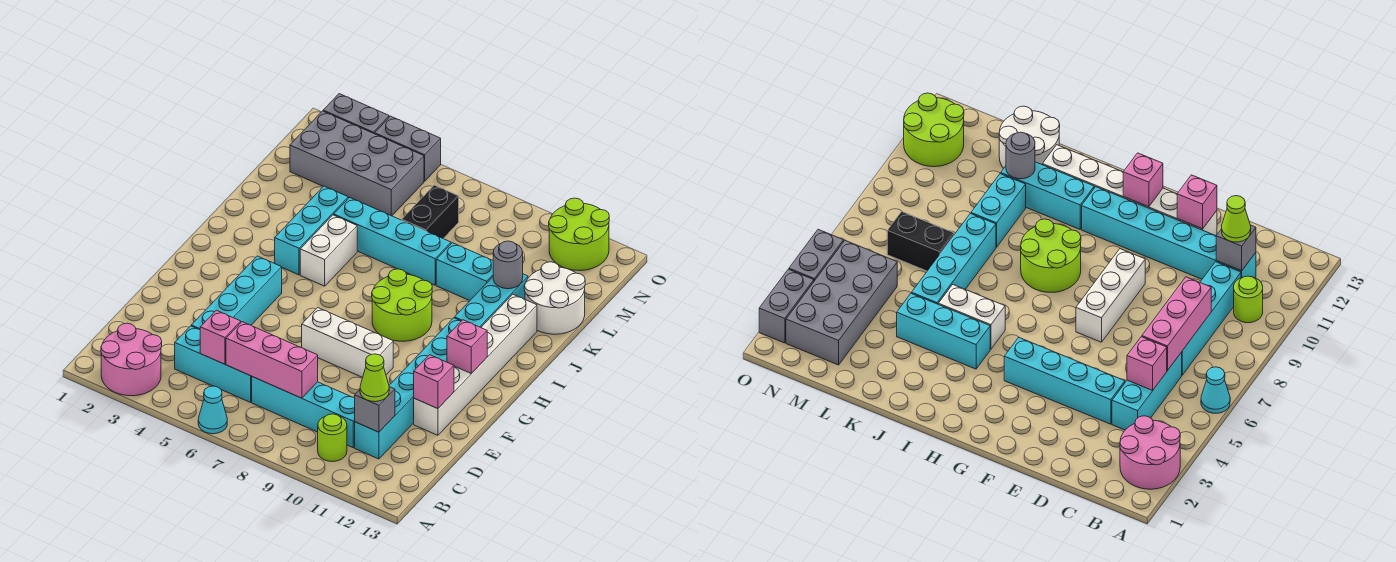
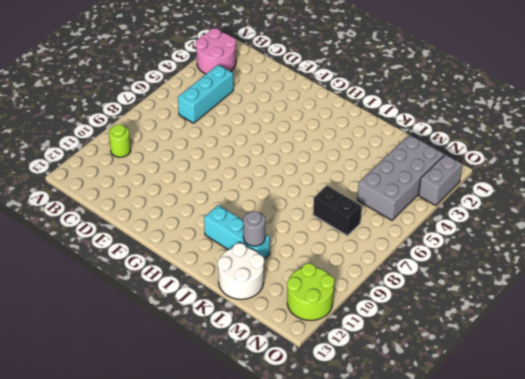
none -> cyan 1x1 cone [198,386,227,434]
none -> cyan 1x4 brick [252,377,355,448]
none -> cyan 1x6 brick [355,318,461,459]

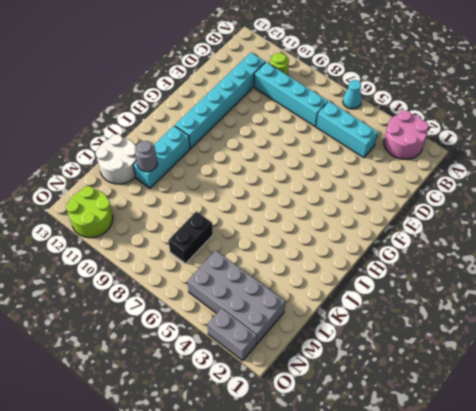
none -> cyan 1x4 brick [191,256,282,329]
none -> white 1x6 brick [414,294,537,435]
none -> white 1x3 brick [302,308,393,378]

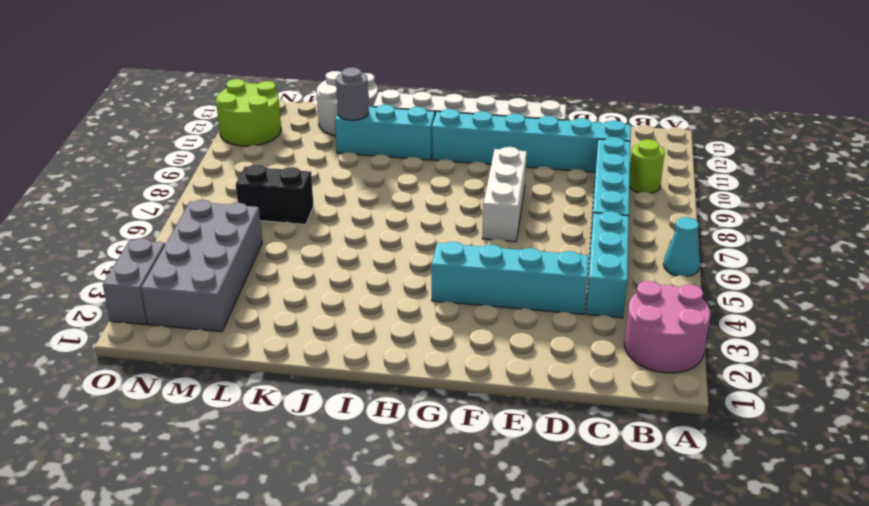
none -> lime 2x2 round brick [372,269,432,341]
none -> cyan 1x3 brick [275,186,348,275]
none -> white 1x2 brick [300,215,357,286]

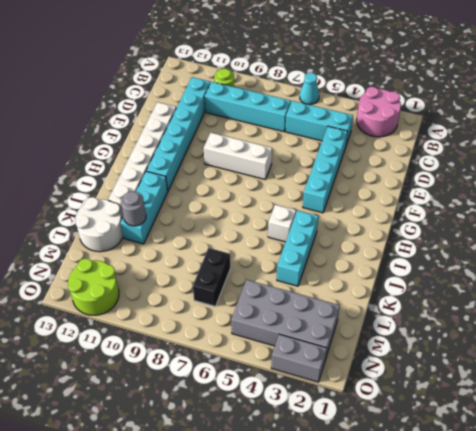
white 1x1 brick [268,205,296,242] -> white 1x2 brick [300,215,357,286]
none -> lime 2x2 round brick [372,269,432,341]
none -> cyan 1x4 brick [334,198,451,285]
none -> cyan 1x2 brick [436,243,493,301]

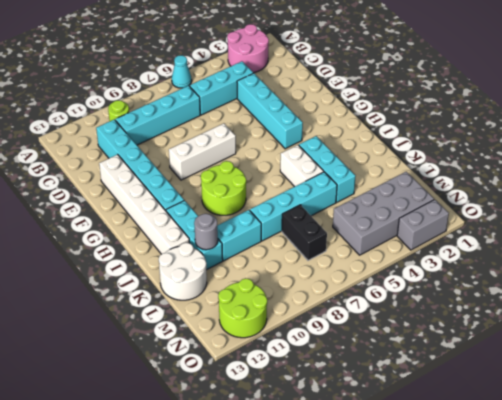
none -> grey 1x2 brick [375,116,441,181]
none -> pink 1x1 brick [200,310,241,364]
none -> pink 1x3 brick [226,322,318,398]

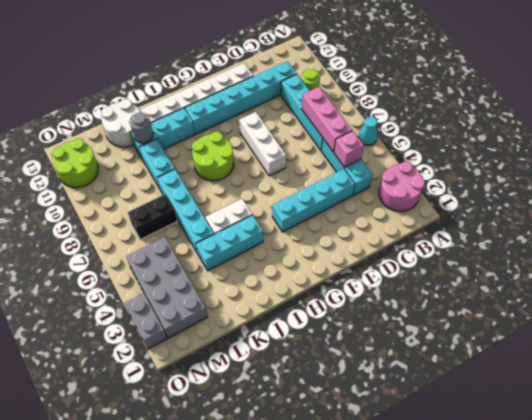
none -> grey 1x2 brick [375,116,441,181]
none -> grey 1x1 brick [355,387,395,432]
none -> pink 1x1 brick [414,355,454,409]

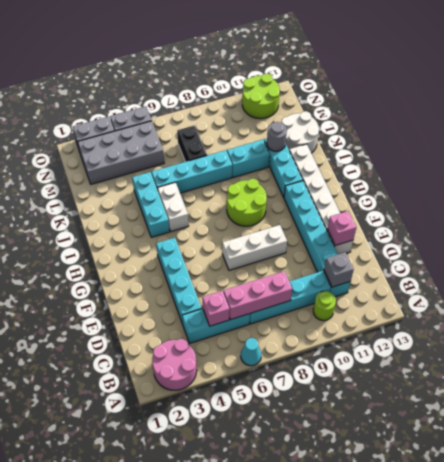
none -> pink 1x1 brick [447,320,487,374]
none -> lime 1x1 cone [360,354,389,402]

